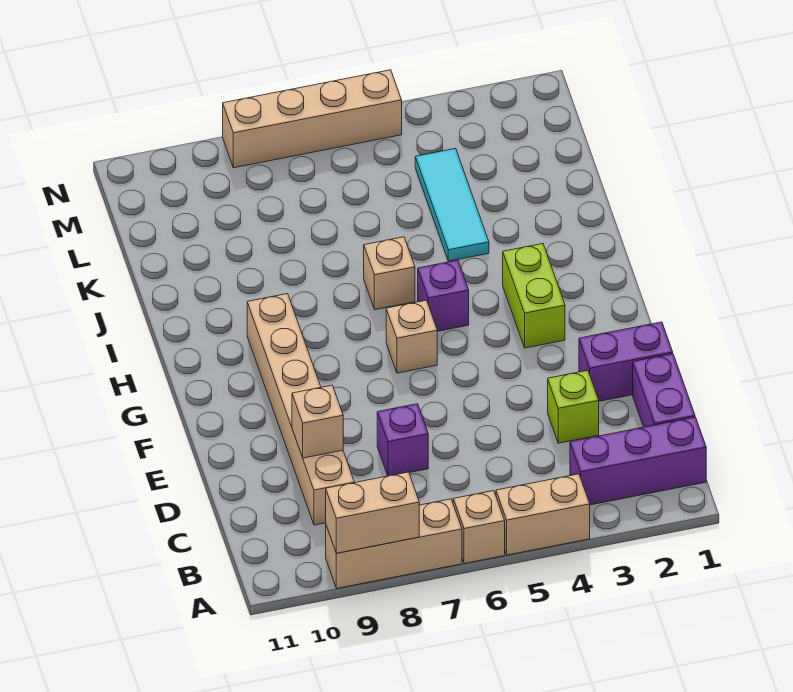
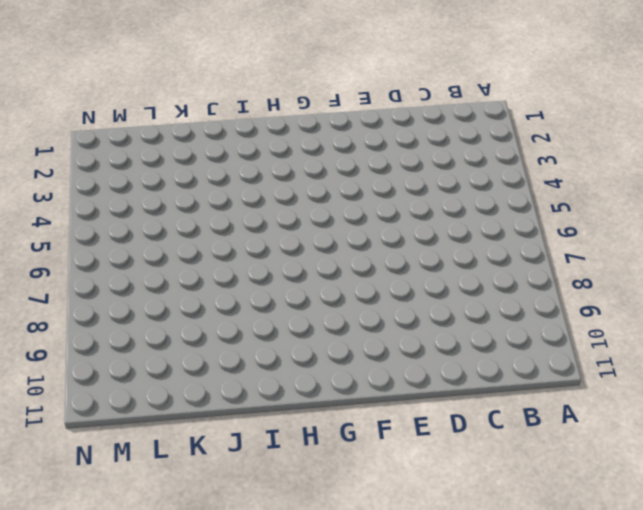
none -> tan 1x2 brick [496,474,590,555]
none -> tan 1x1 brick [453,491,505,564]
none -> tan 1x3 brick [326,499,462,588]

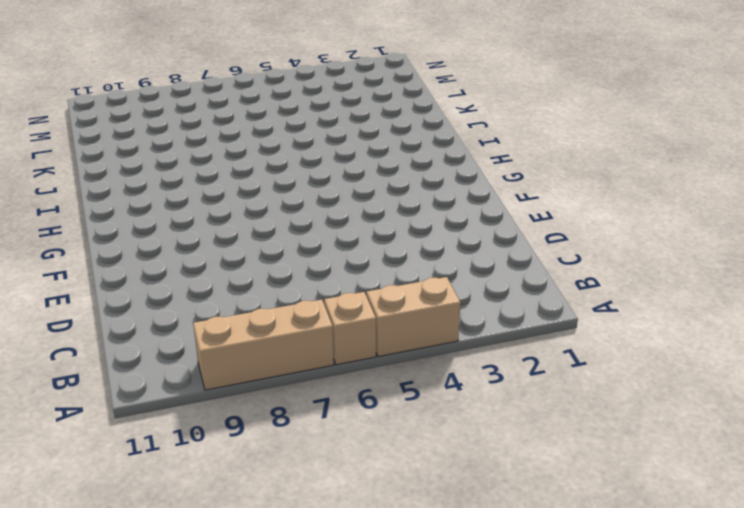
none -> purple 1x3 brick [570,417,706,505]
none -> purple 1x2 brick [633,354,695,427]
none -> tan 1x6 brick [247,294,354,525]

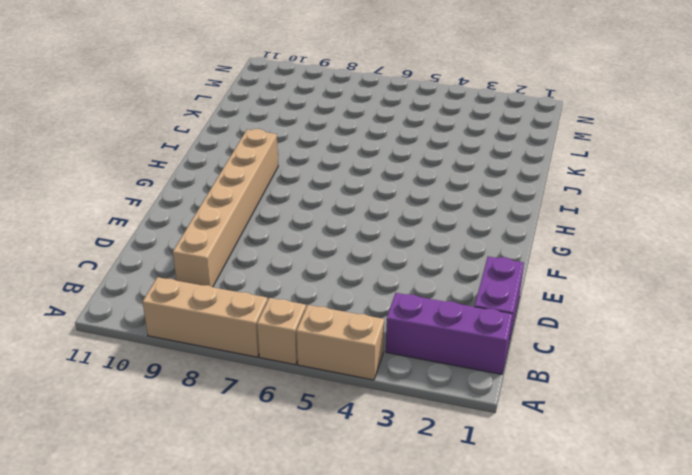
none -> lime 1x1 brick [548,370,599,443]
none -> purple 1x1 brick [377,404,428,476]
none -> purple 1x2 brick [579,322,673,401]

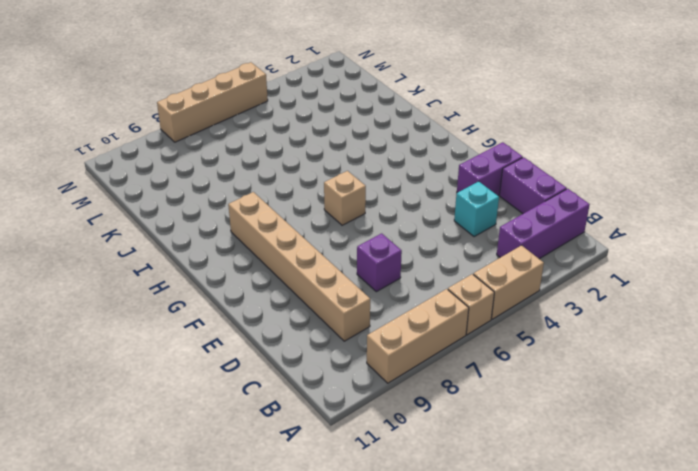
cyan 1x1 brick [454,181,499,237] -> lime 1x1 brick [548,370,599,443]
none -> lime 1x2 brick [503,244,565,348]
none -> purple 1x1 brick [418,260,469,331]
none -> tan 1x1 brick [364,237,415,310]

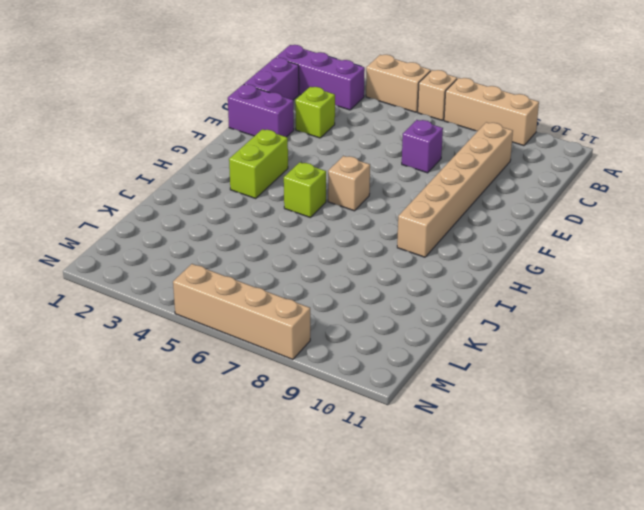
lime 1x1 brick [284,162,326,218] -> purple 1x1 brick [418,260,469,331]
none -> tan 1x1 brick [364,237,415,310]
none -> cyan 1x3 tile [415,148,489,261]
none -> tan 1x2 brick [326,472,419,553]

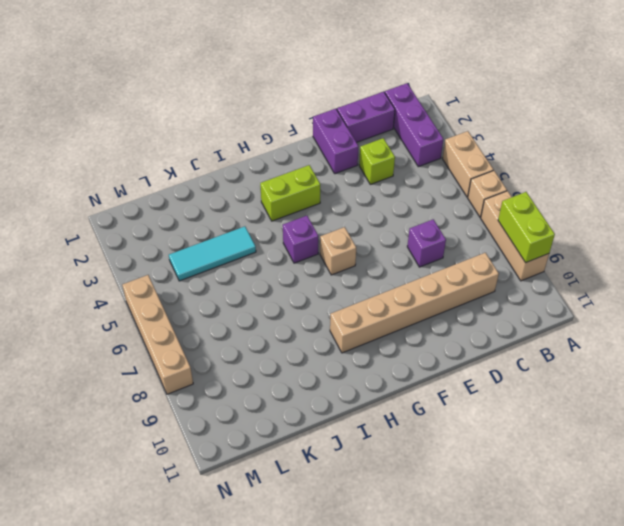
lime 1x2 brick [498,192,555,263] -> tan 1x2 brick [326,472,419,553]
none -> tan 1x1 brick [364,237,415,310]
none -> tan 1x1 brick [292,385,343,458]

